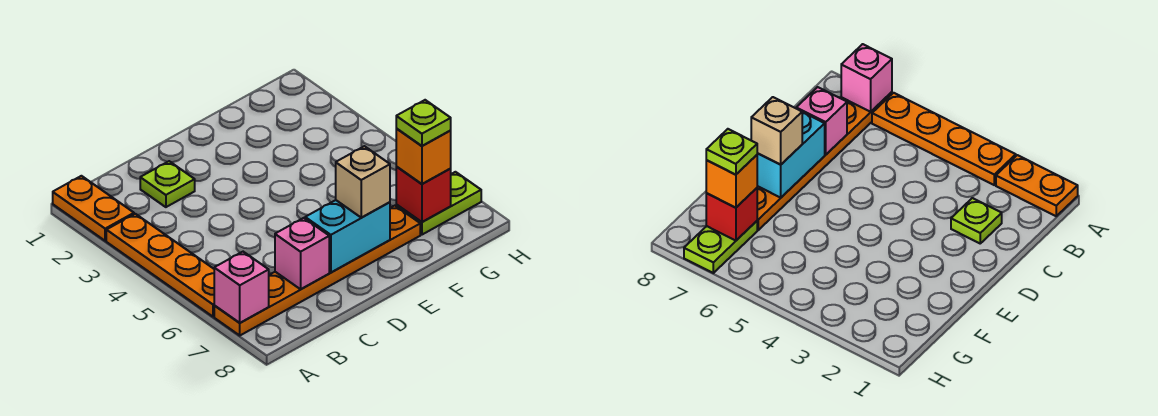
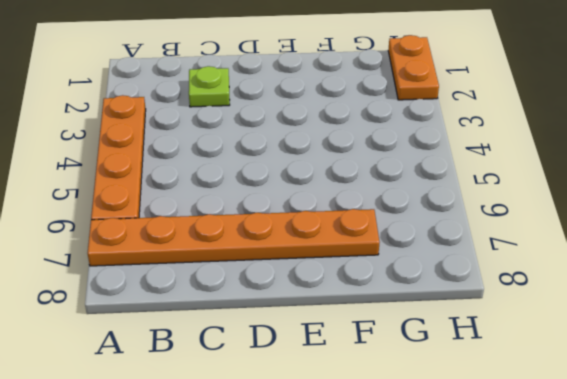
orange 1x2 plate [388,35,439,100] -> orange 1x2 plate moved to [53,176,134,241]
none -> lime 1x2 plate [396,172,481,235]
none -> pink 1x1 brick [214,252,269,323]
none -> pink 1x1 brick [275,218,329,289]

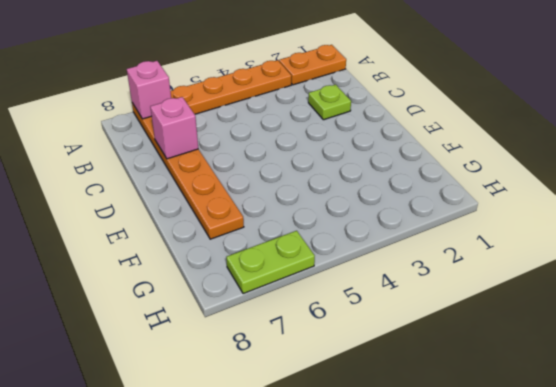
lime 1x2 plate [226,231,315,294] -> lime 1x2 plate turned to [396,172,481,235]
none -> cyan 1x2 brick [305,200,390,272]
none -> red 1x1 brick [396,167,451,222]
none -> tan 1x1 brick [336,146,390,217]

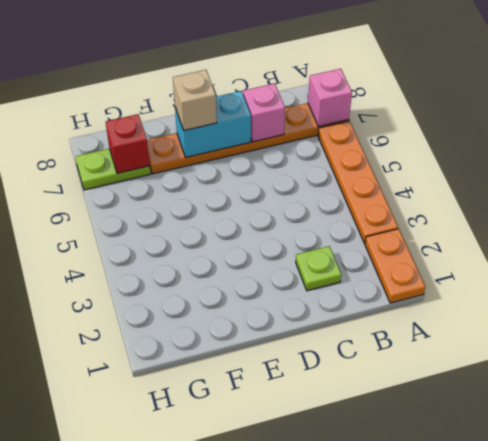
none -> orange 1x1 brick [396,128,451,184]
none -> lime 1x1 plate [396,100,451,146]

